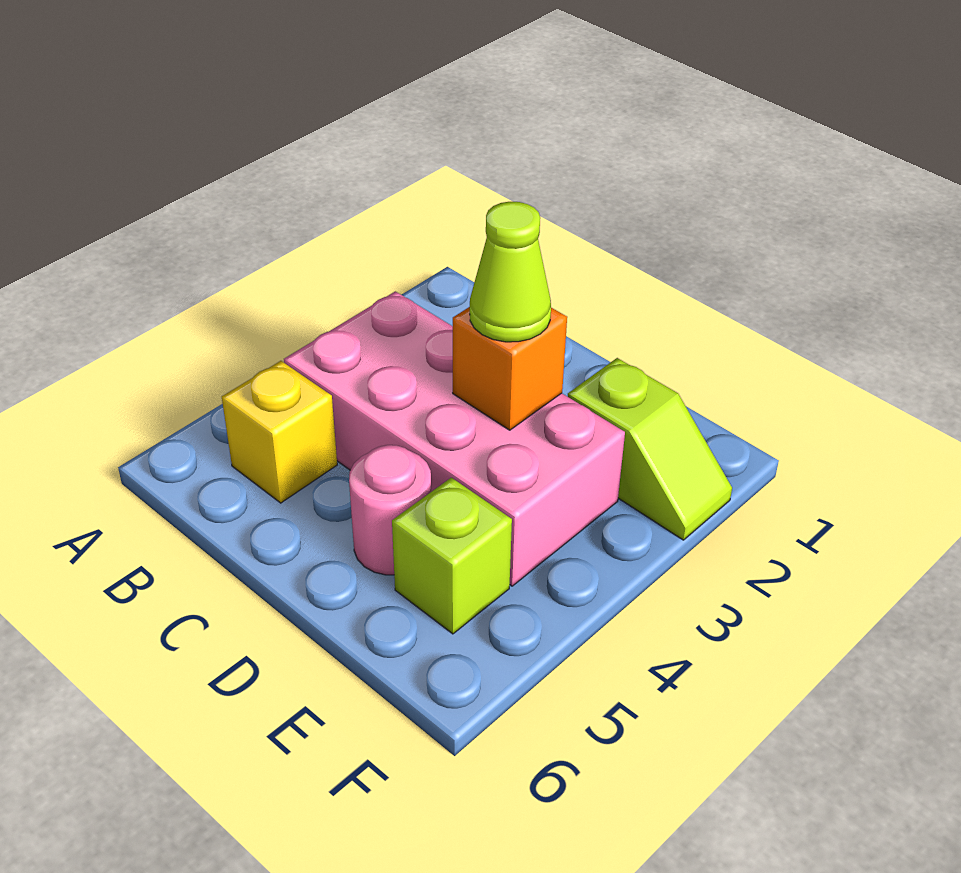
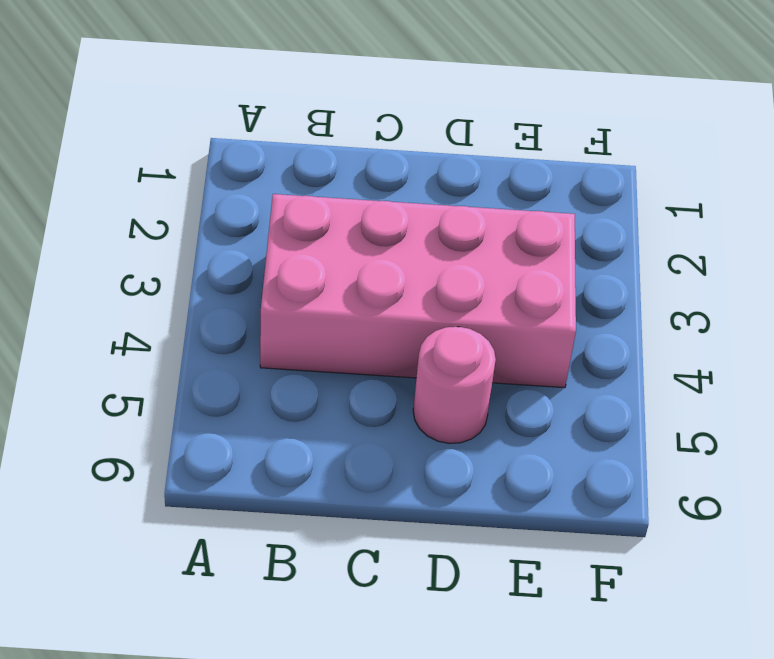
none -> yellow 1x1 brick [222,361,337,503]
none -> lime 1x2 slope [568,358,732,540]

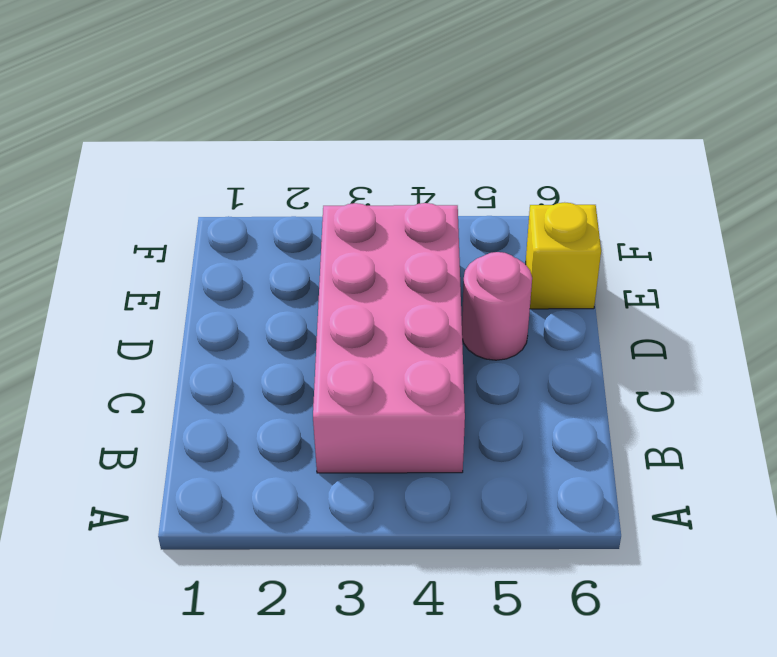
yellow 1x1 brick [526,202,601,309] -> yellow 1x1 brick moved to [222,361,337,503]
none -> lime 1x2 slope [568,358,732,540]
none -> lime 1x1 brick [392,478,512,634]

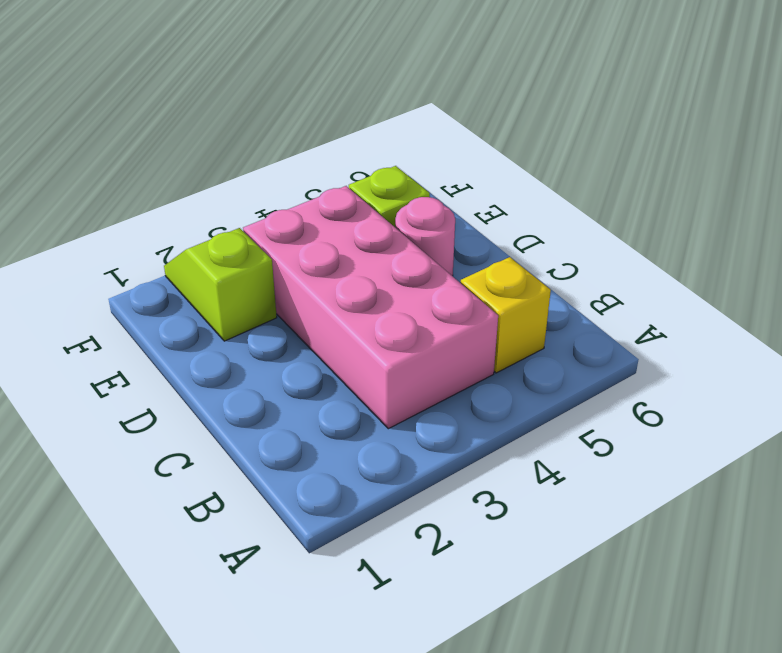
none -> orange 1x1 brick [453,307,567,430]
none -> lime 1x1 cone [470,202,551,342]

